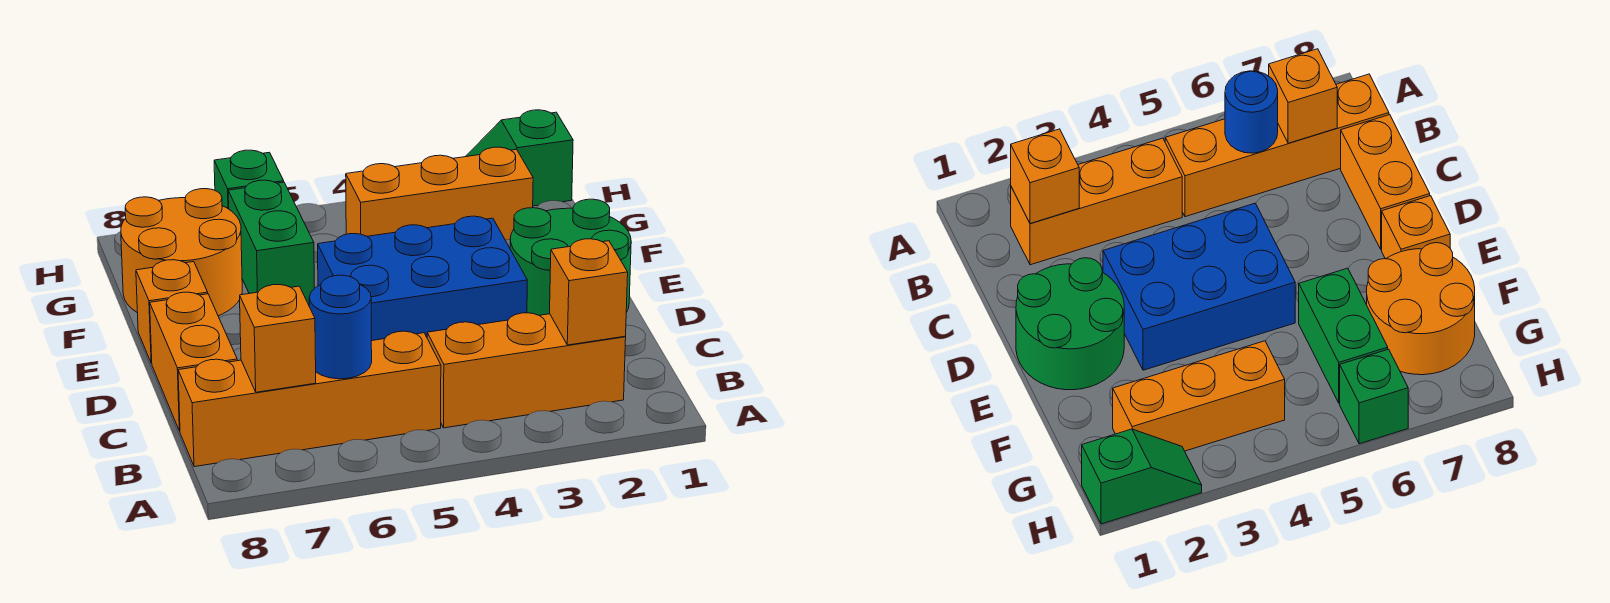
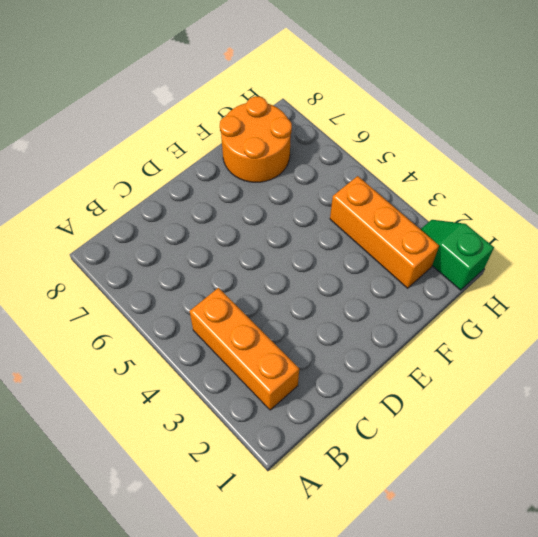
none -> orange 1x4 brick [178,331,441,467]
none -> orange 1x2 brick [150,292,237,431]
none -> green 2x2 round brick [510,199,631,315]

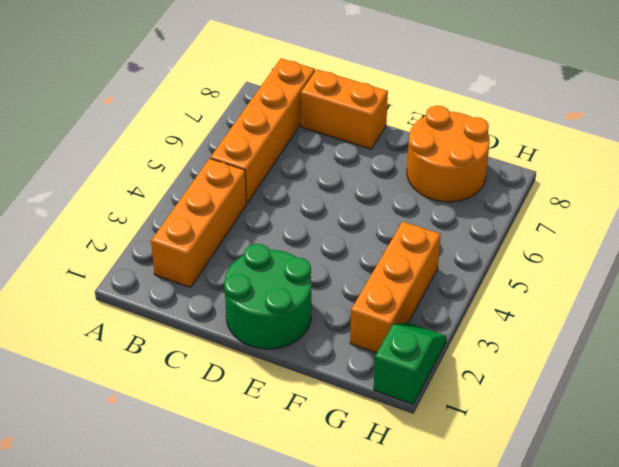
none -> blue 2x3 brick [318,216,527,341]
none -> orange 1x1 brick [136,260,208,363]
none -> green 1x2 brick [228,180,314,305]

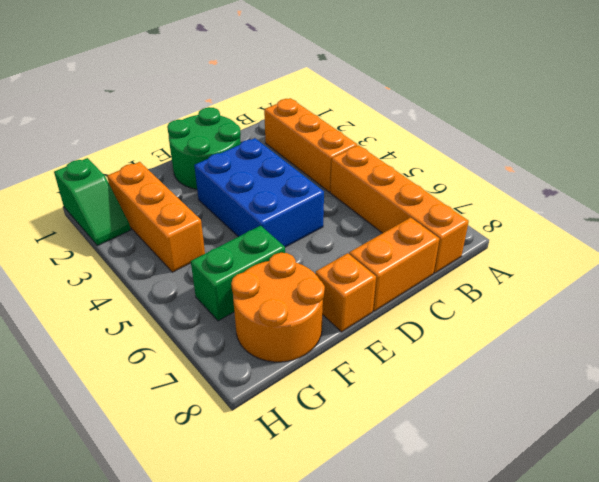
none -> green 1x1 brick [214,150,284,209]
none -> orange 1x1 brick [550,239,628,345]
none -> blue 1x1 round brick [309,275,372,379]

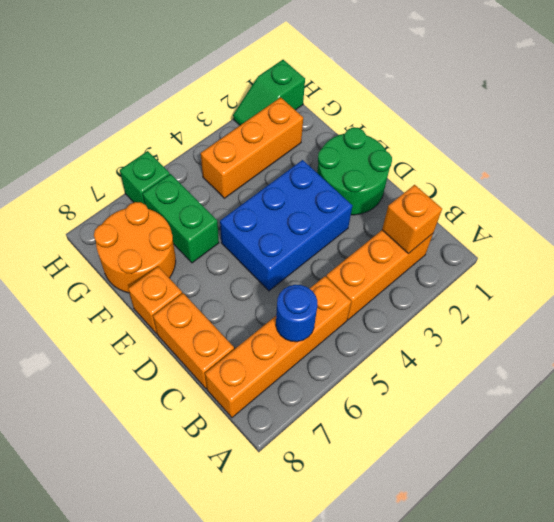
none -> orange 1x1 brick [240,285,316,392]

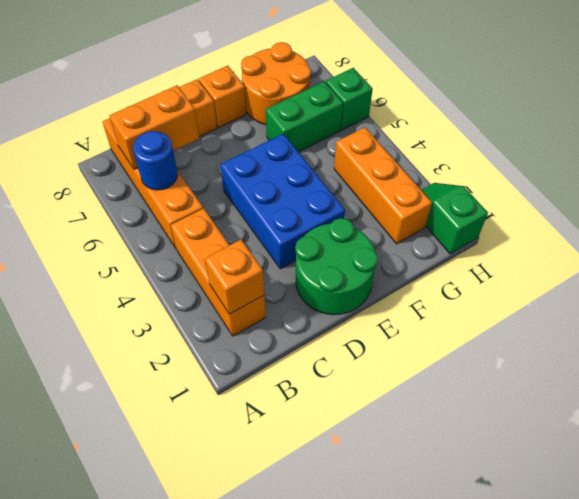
orange 1x2 brick [109,85,199,169] -> orange 1x1 brick [240,285,316,392]

